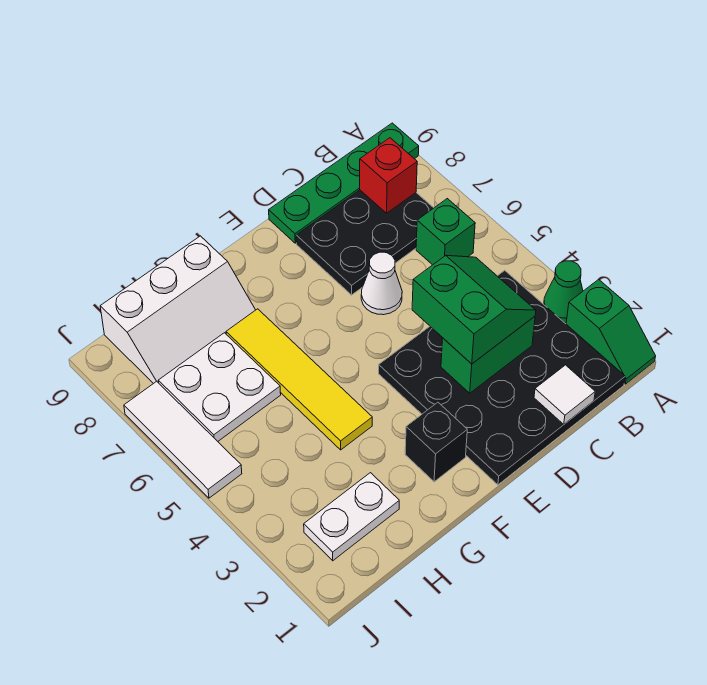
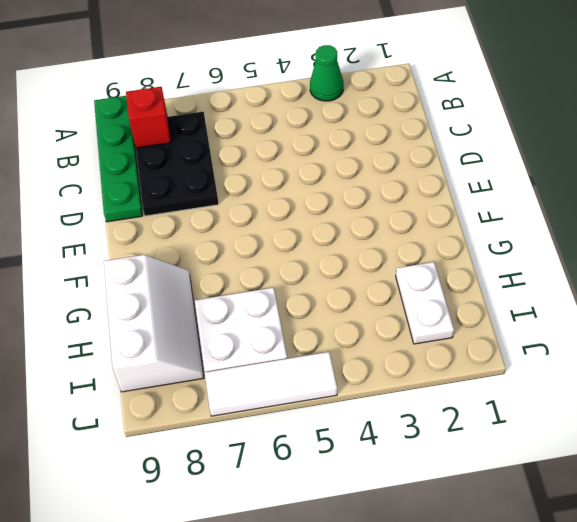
none -> green 1x2 slope [566,279,656,384]
none -> black 4x4 plate [379,270,625,485]
none -> green 1x1 brick [416,199,475,265]

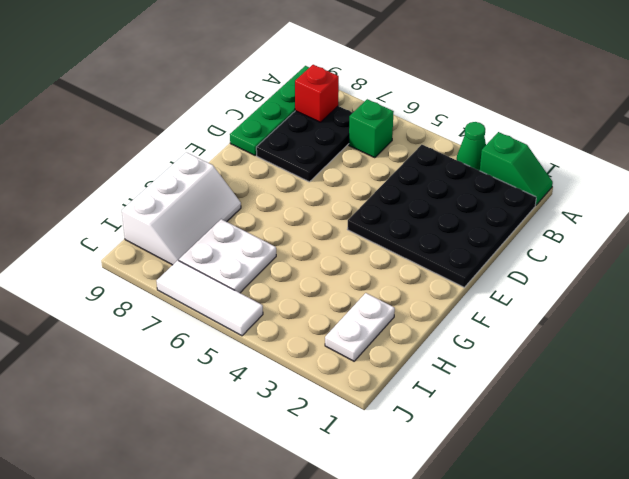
none -> white 1x1 cone [361,252,402,315]
none -> black 1x1 brick [405,402,467,482]
none -> yellow 1x4 tile [226,309,372,450]

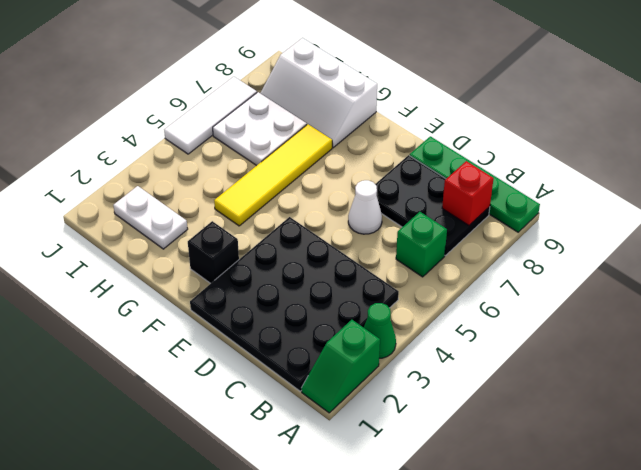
none -> white 1x1 tile [534,365,595,424]
none -> green 1x2 brick [441,316,535,393]
none -> green 2x2 slope [412,255,536,364]

